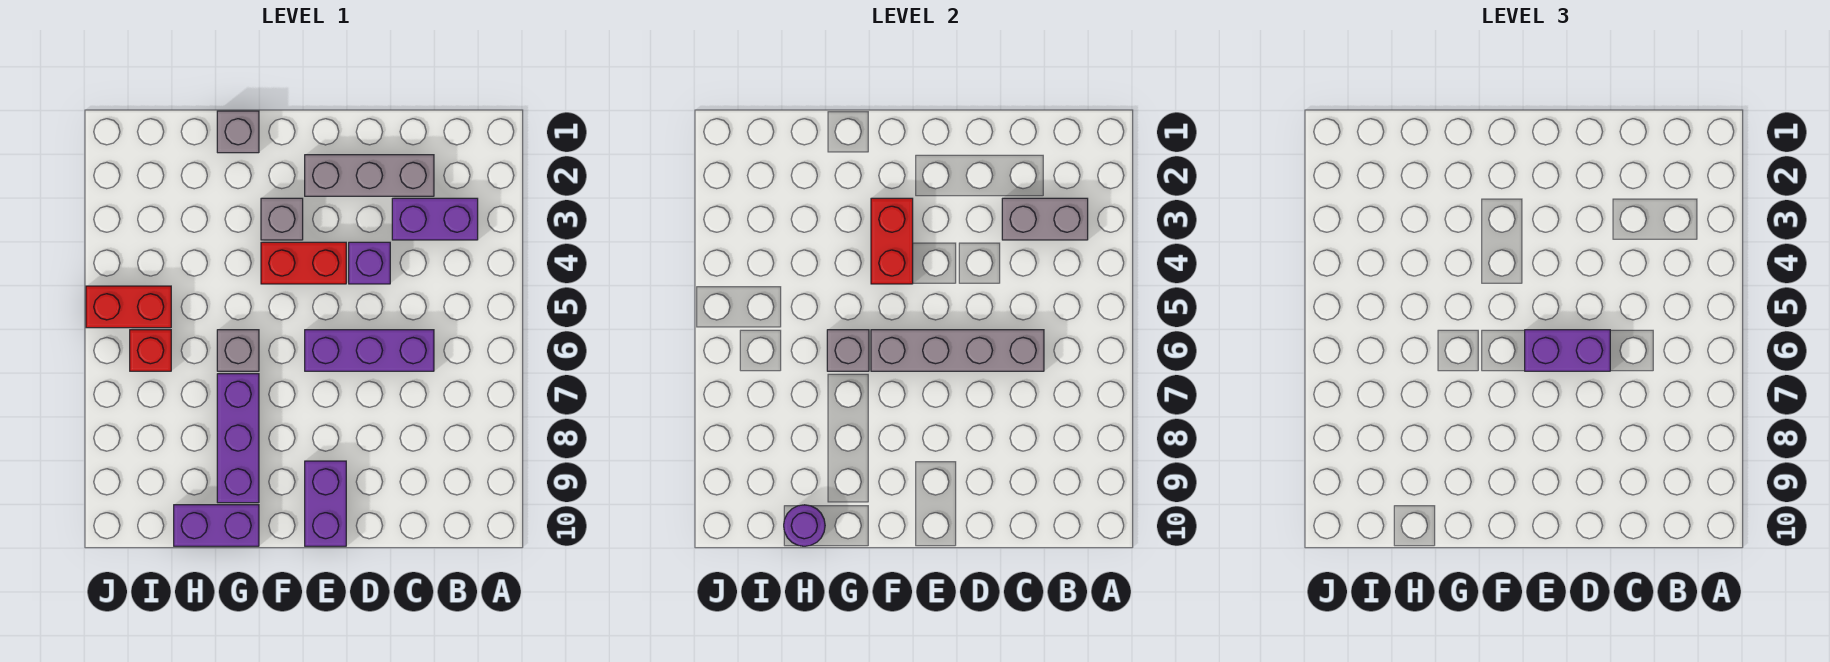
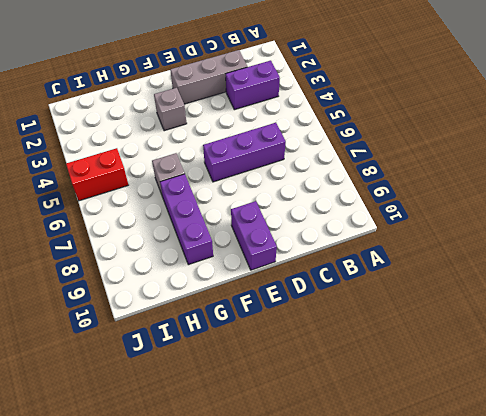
none -> purple 1x1 brick [349,242,390,284]
none -> red 1x2 brick [261,242,346,284]
none -> grey 1x1 brick [217,111,259,153]

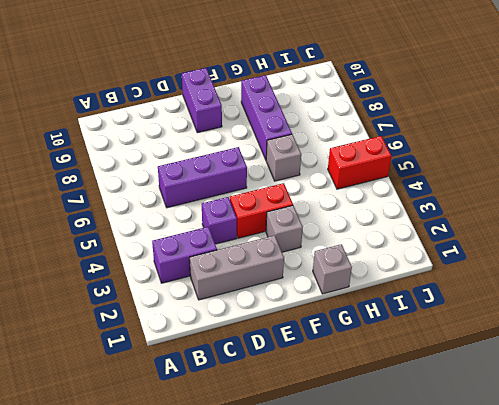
none -> purple 1x2 brick [174,505,259,546]
none -> red 1x1 brick [130,330,171,371]
none -> grey 1x2 brick [1002,198,1088,240]

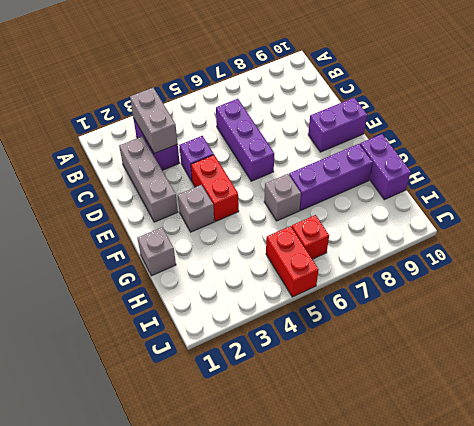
none -> grey 1x4 brick [871,330,1044,371]
none -> red 1x2 brick [871,198,913,284]
none -> grey 1x1 brick [827,330,869,371]

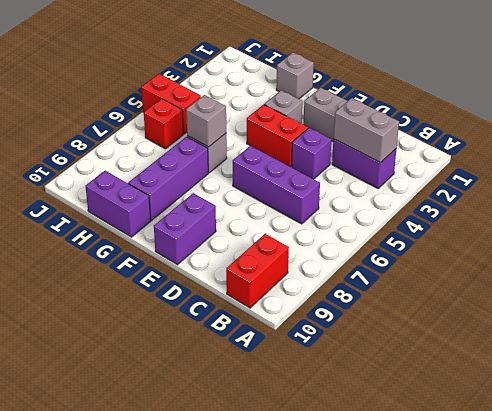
red 1x2 brick [226,234,289,308] -> red 1x2 brick moved to [871,198,913,284]
none -> grey 1x4 brick [871,330,1044,371]
none -> purple 1x1 round brick [784,505,825,546]
none -> purple 1x2 brick [1525,330,1610,371]

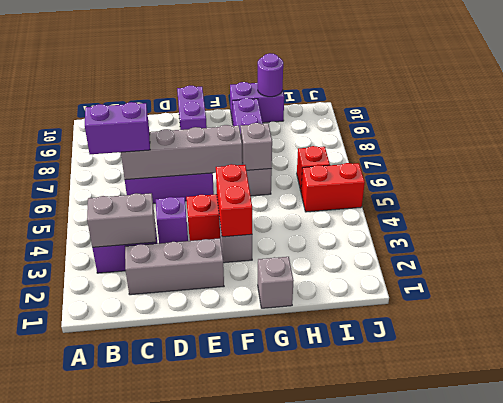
purple 1x2 brick [85,102,150,154] -> purple 1x2 brick moved to [1525,330,1610,371]

